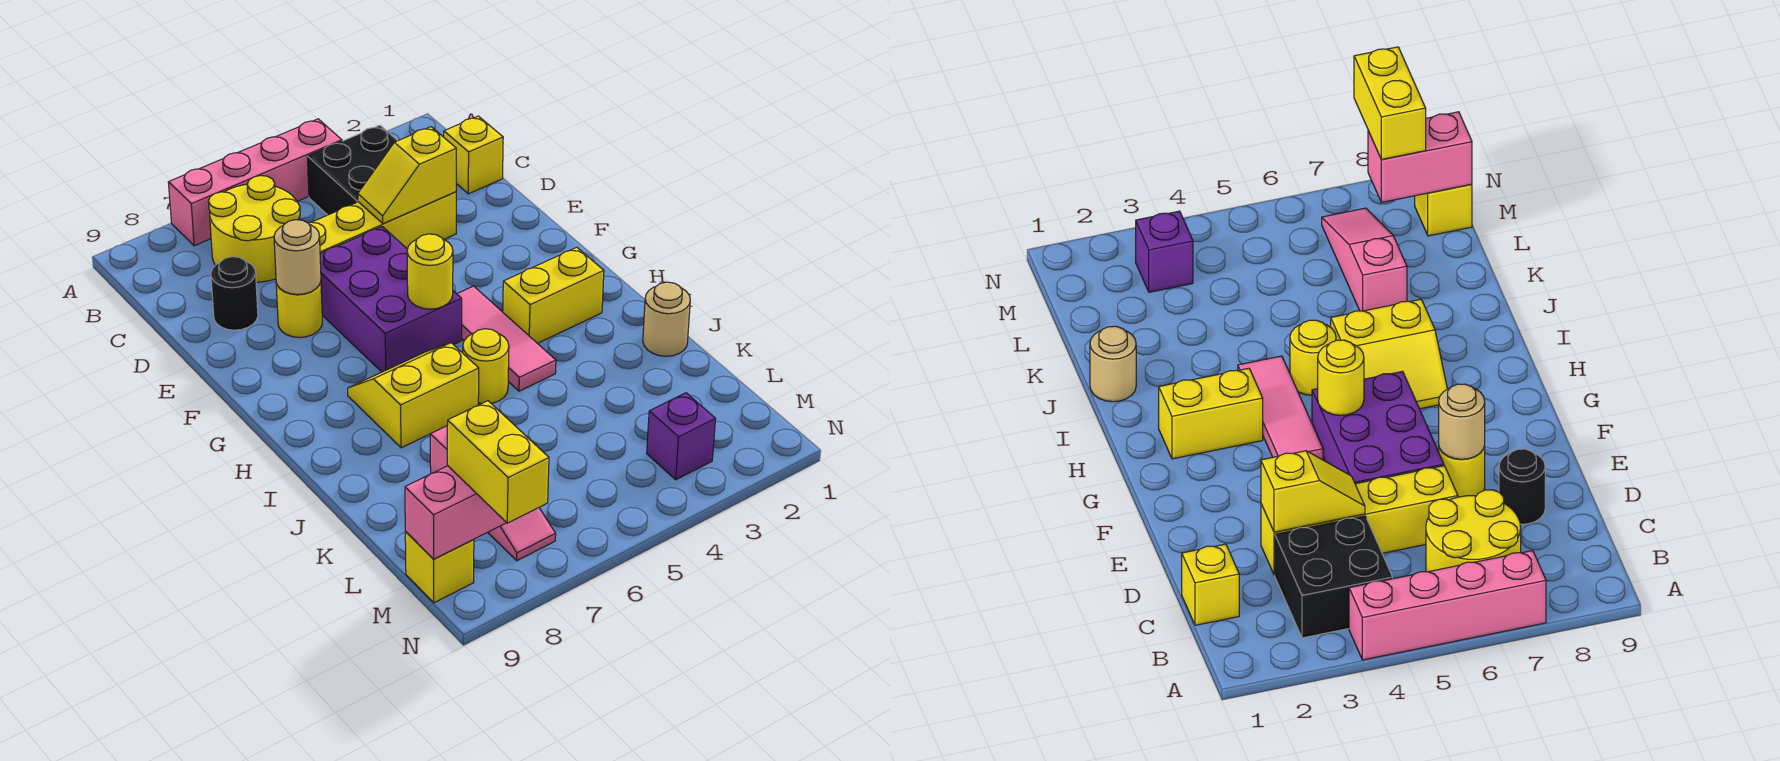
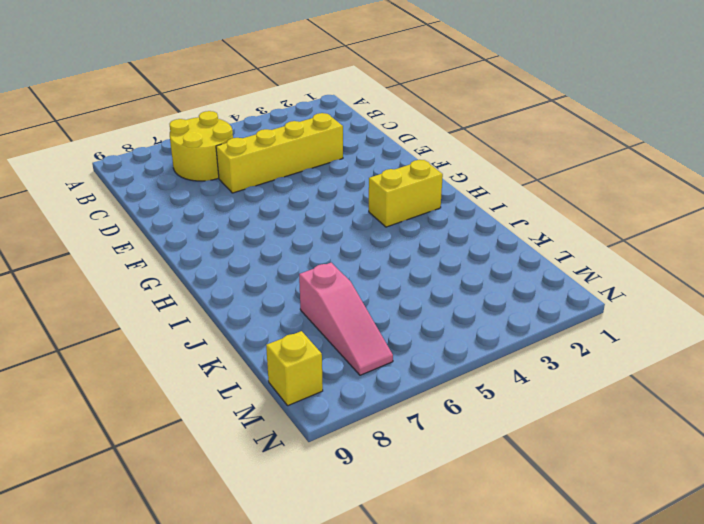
none -> pink 1x4 brick [168,119,342,246]
none -> black 2x2 brick [307,125,398,215]
none -> yellow 1x1 brick [444,116,503,194]

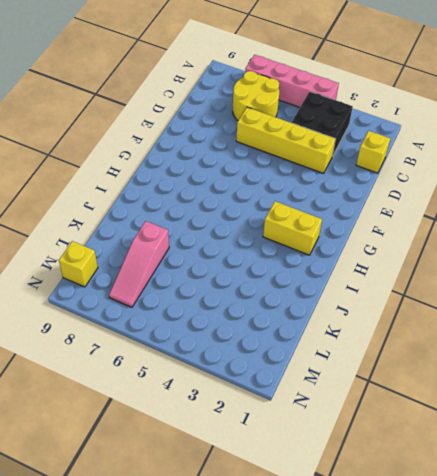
none -> black 1x1 round brick [211,257,258,330]
none -> purple 2x3 brick [320,227,462,372]
none -> yellow 1x1 round brick [276,282,322,338]

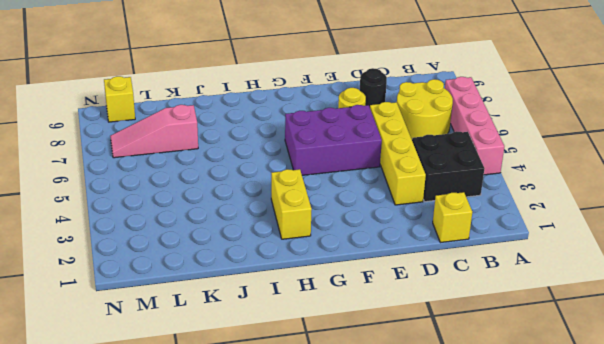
none -> pink 1x3 tile [457,286,556,391]
none -> yellow 2x2 slope [348,343,479,448]
none -> yellow 1x1 round brick [463,329,509,404]

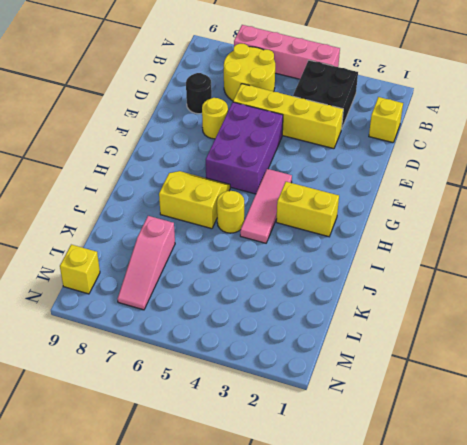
none -> tan 1x1 round brick [643,282,690,356]
none -> purple 1x1 brick [647,393,716,480]
none -> yellow 1x2 slope [358,127,456,224]

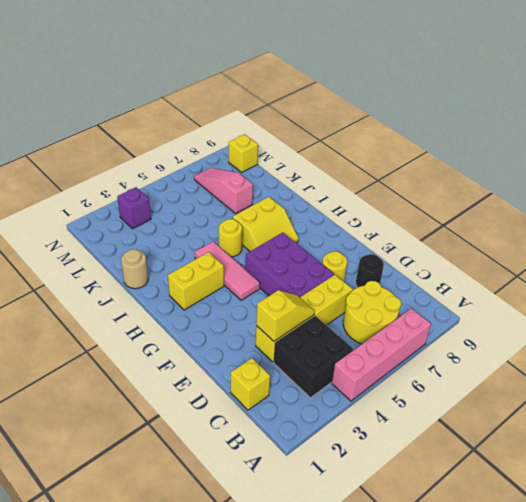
none -> tan 1x1 round brick [274,220,321,295]
none -> yellow 1x1 round brick [407,234,453,309]
none -> pink 1x2 brick [405,466,506,559]

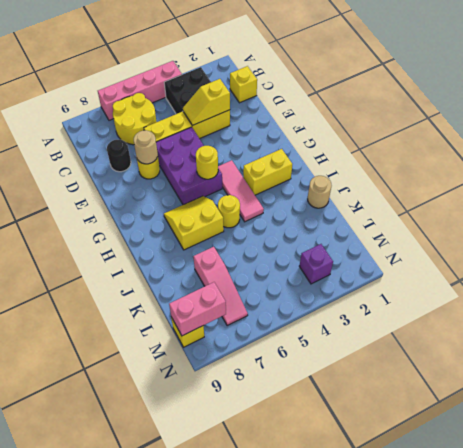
none -> yellow 1x2 brick [447,401,549,523]

